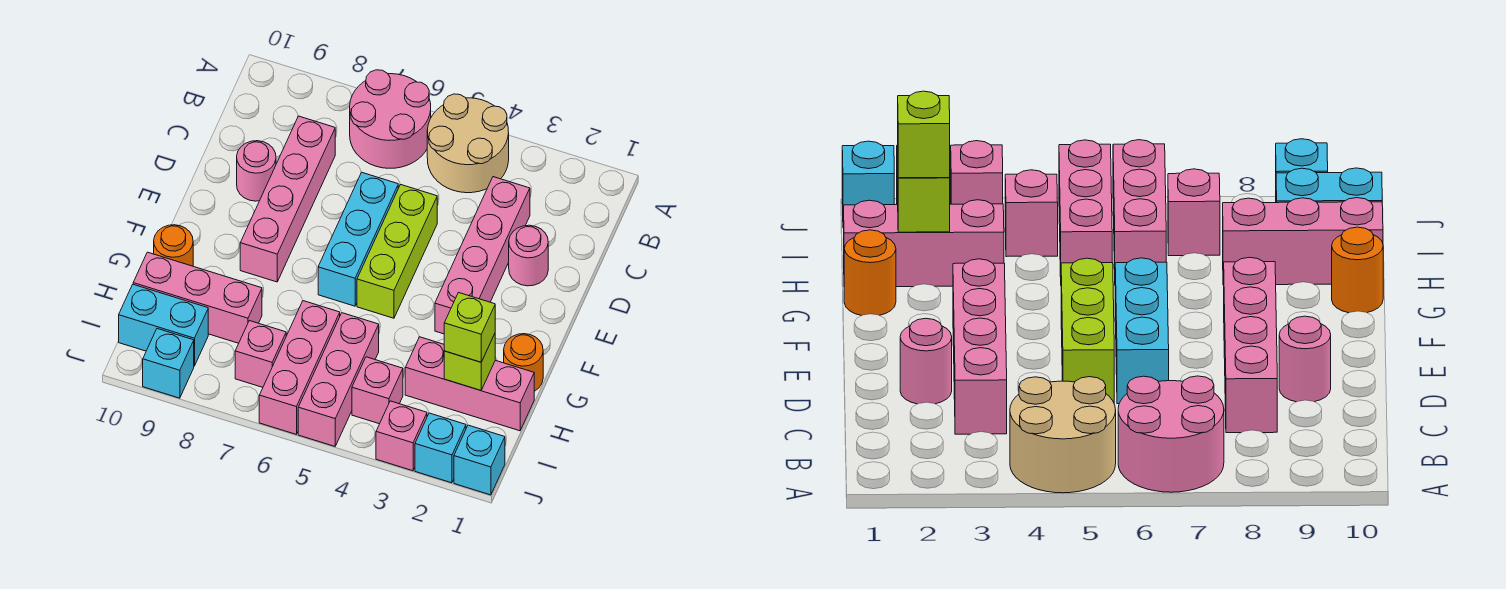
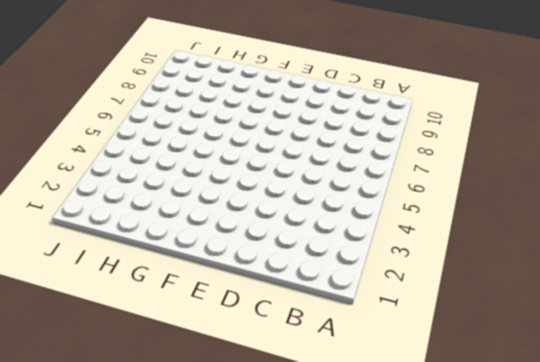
none -> tan 2x2 round brick [427,94,509,193]
none -> pink 2x2 round brick [350,70,431,168]
none -> pink 1x4 brick [435,177,530,334]

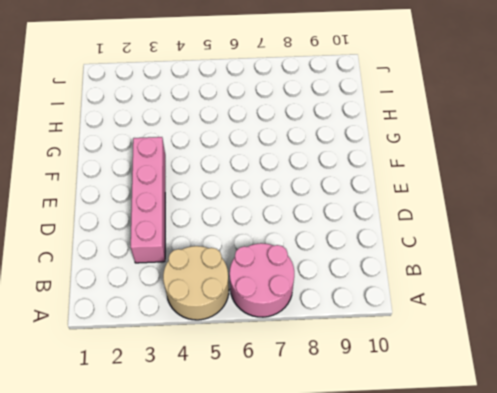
none -> pink 1x4 brick [240,116,335,282]
none -> pink 1x1 round brick [509,225,548,286]
none -> lime 1x3 brick [357,185,437,318]

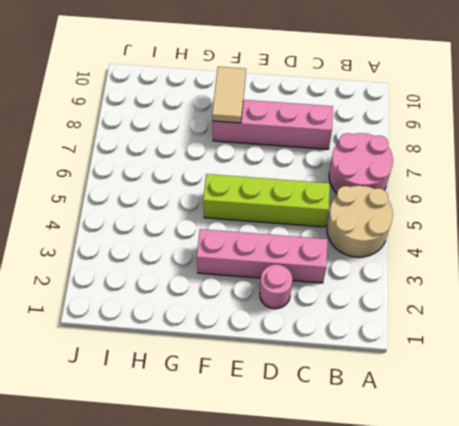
lime 1x4 brick [203,174,330,227] -> lime 1x3 brick [357,185,437,318]
tan 1x2 tile [212,67,246,123] -> none
none -> cyan 1x3 brick [318,173,398,306]
none -> pink 1x1 round brick [237,141,276,201]
none -> orange 1x1 round brick [504,334,543,391]

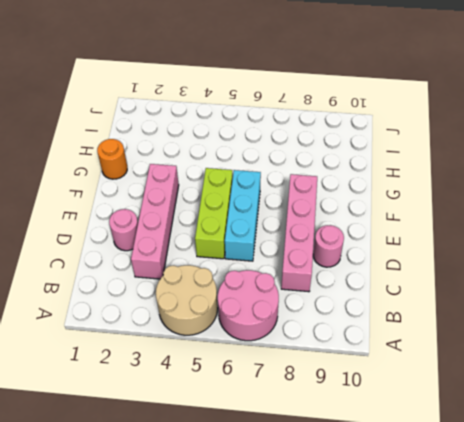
none -> orange 1x1 round brick [154,225,193,266]
none -> pink 1x3 brick [405,337,534,431]
none -> pink 1x3 brick [298,313,379,446]

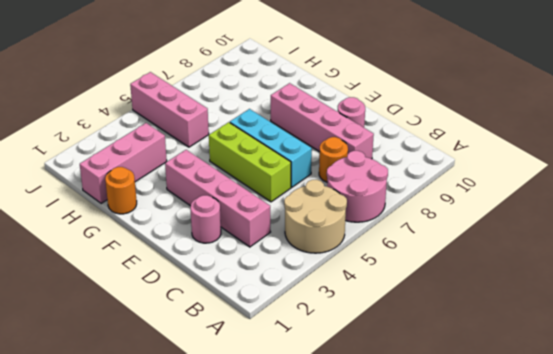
orange 1x1 round brick [319,137,348,182] -> orange 1x1 round brick moved to [154,225,193,266]
none -> pink 1x3 brick [259,301,340,434]
none -> pink 1x3 brick [133,252,262,343]
none -> pink 1x1 brick [352,357,403,424]

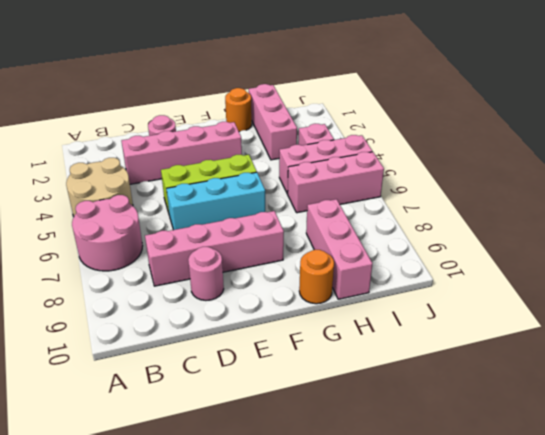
none -> pink 1x1 brick [235,321,286,387]
none -> cyan 1x2 brick [119,284,208,366]
none -> cyan 1x1 brick [454,425,505,495]

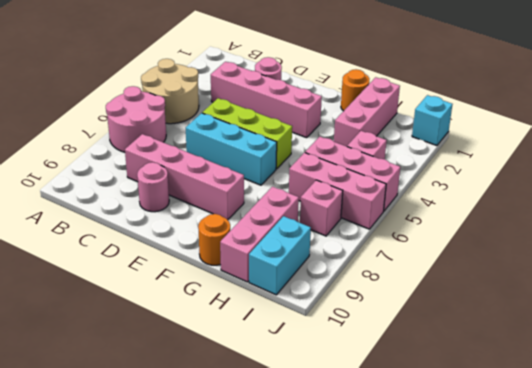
none -> cyan 1x1 brick [415,413,466,483]
none -> pink 1x1 brick [376,401,427,471]
none -> cyan 1x1 brick [143,329,194,398]

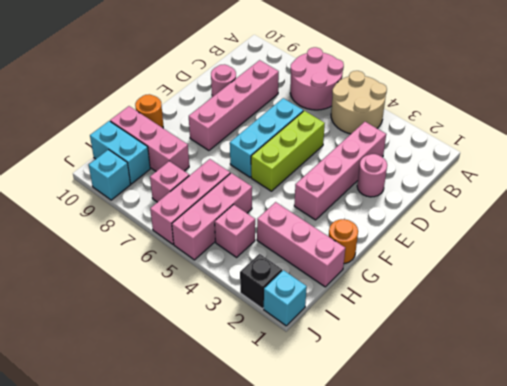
black 1x1 brick [240,254,282,309] -> cyan 1x1 brick [415,413,466,483]
none -> pink 1x1 brick [376,401,427,471]
none -> lime 1x1 brick [444,334,495,390]
none -> lime 1x1 brick [444,293,495,362]

